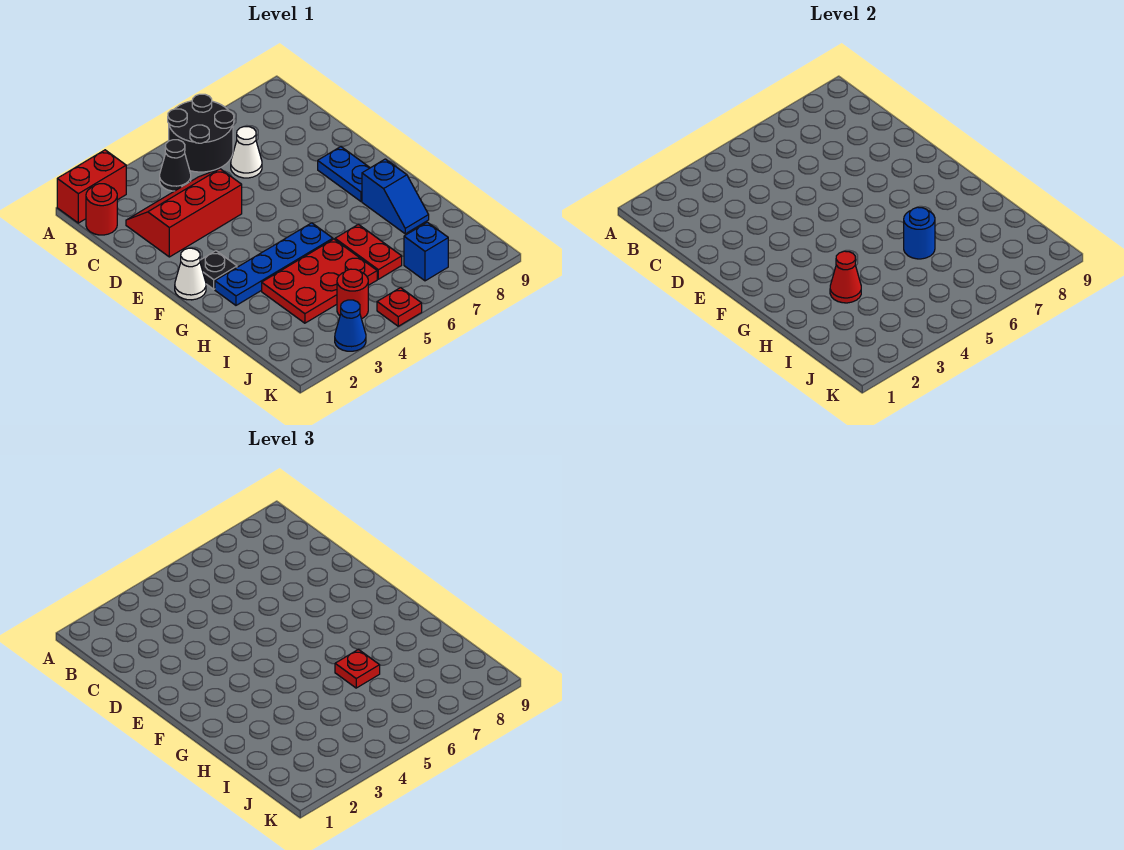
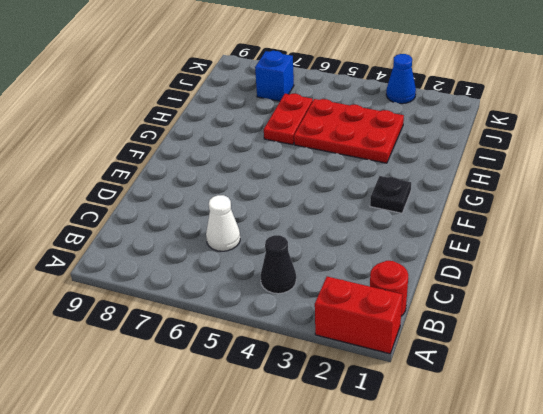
none -> black 2x2 round brick [168,94,234,172]
none -> red 2x3 slope [126,169,242,257]
none -> blue 1x2 plate [318,147,370,201]

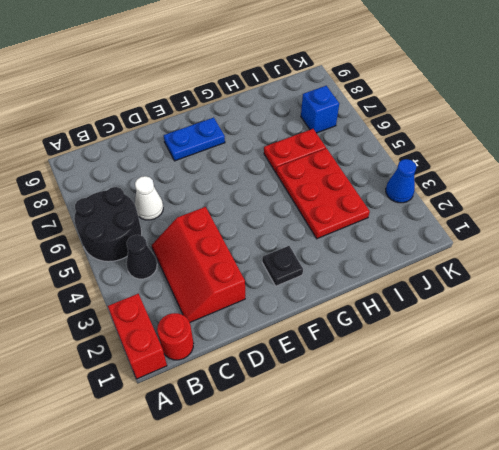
none -> white 1x1 cone [175,248,206,300]
none -> blue 1x4 plate [215,223,333,305]
none -> blue 1x2 slope [362,159,429,234]

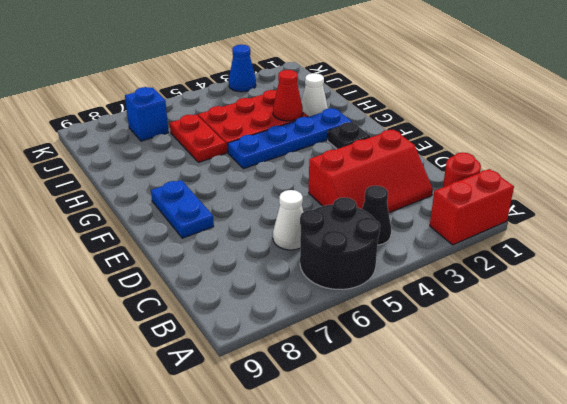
white 1x1 cone [301,73,328,117] -> white 1x1 cone moved to [175,248,206,300]
none -> blue 1x2 slope [362,159,429,234]
none -> red 1x1 round brick [337,269,368,319]
none -> red 1x1 plate [377,288,422,326]

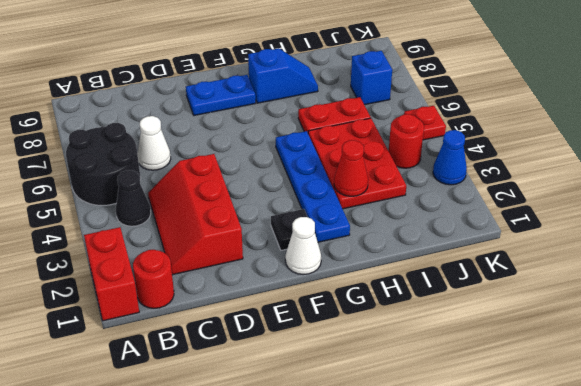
none -> blue 1x1 round brick [904,207,935,259]
none -> red 1x1 plate [335,649,380,688]

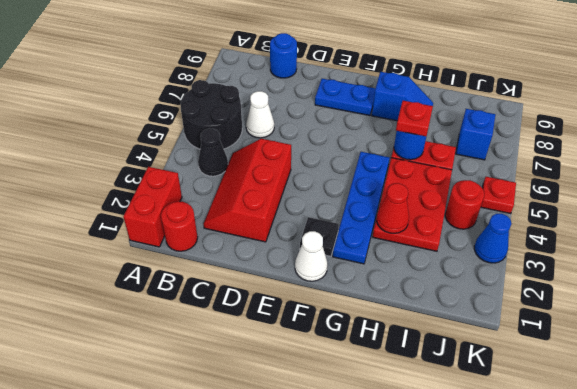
blue 1x1 round brick [270,33,297,78] -> none

